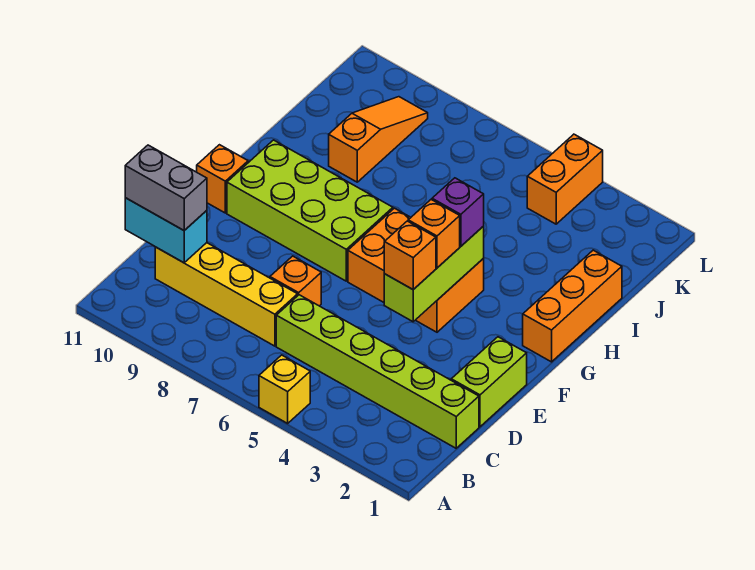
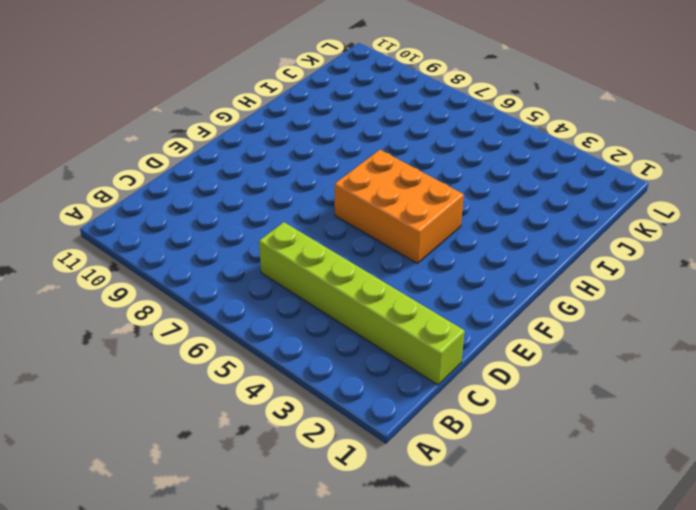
none -> yellow 1x1 brick [259,355,310,423]
none -> yellow 1x4 brick [155,243,298,346]
none -> lime 1x2 brick [451,337,527,427]

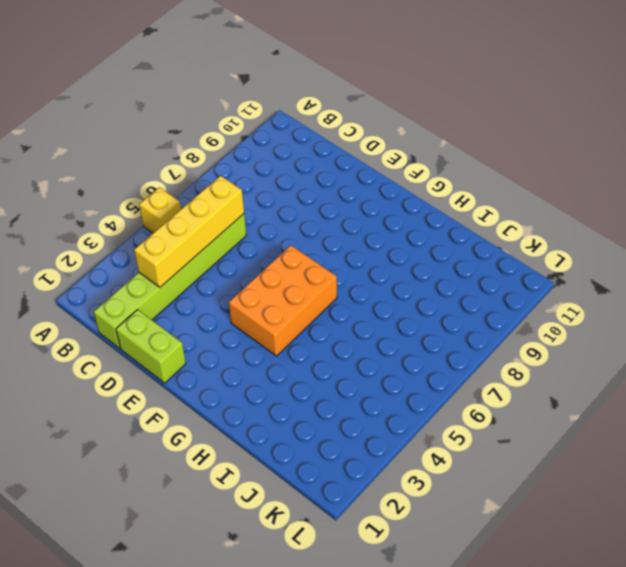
yellow 1x4 brick [134,176,244,287] -> yellow 1x4 brick moved to [155,243,298,346]
none -> orange 1x1 brick [270,256,321,306]
none -> lime 2x4 brick [227,140,393,281]
none -> orange 1x1 brick [197,145,248,213]

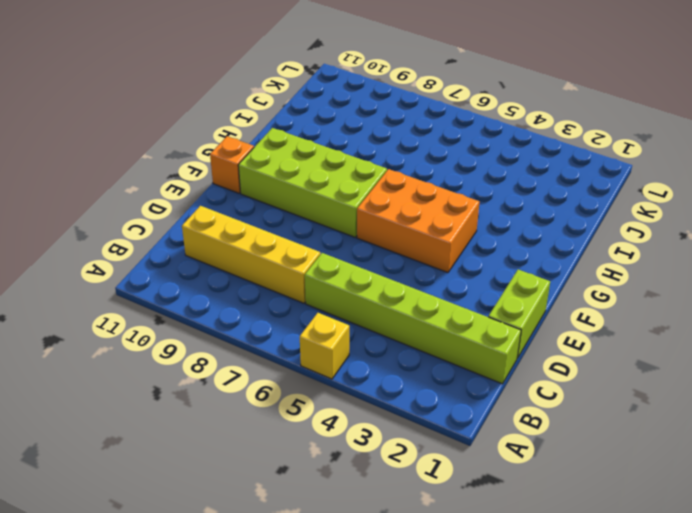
none -> orange 1x1 brick [270,256,321,306]
none -> orange 1x3 brick [523,250,622,362]
none -> orange 1x3 slope [329,97,428,182]

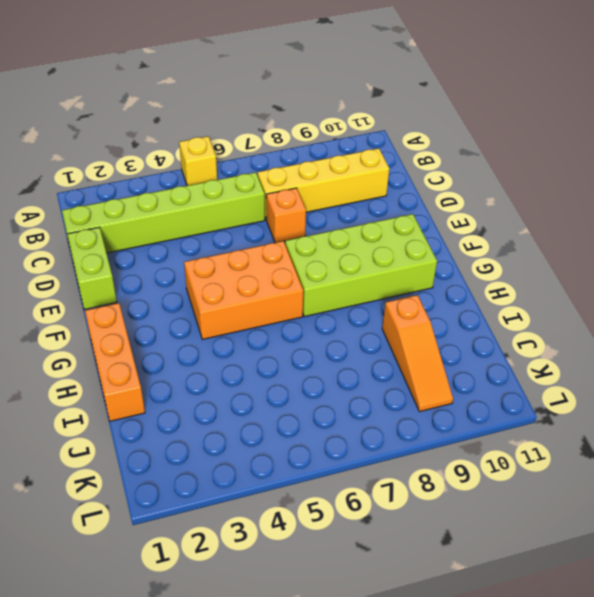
none -> orange 1x1 brick [197,145,248,213]
none -> orange 1x2 brick [527,134,603,224]
none -> cyan 1x2 brick [125,198,207,263]

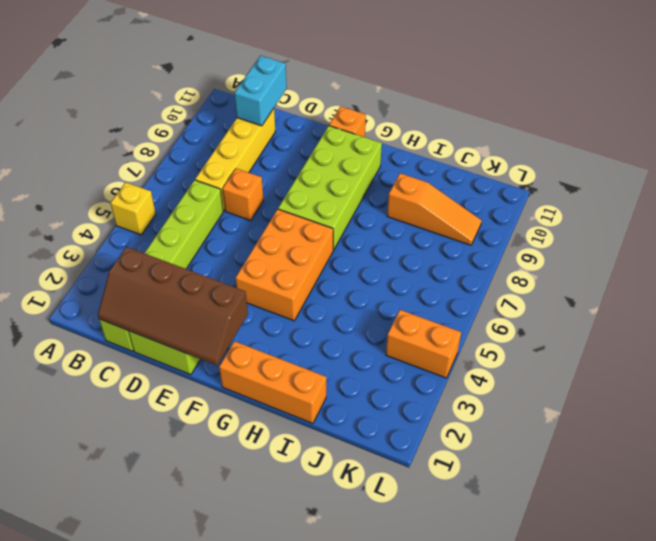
brown 2x4 slope [98,247,248,365] -> none
none -> lime 1x3 brick [384,226,484,322]
none -> grey 1x2 brick [125,145,207,230]
none -> orange 1x1 brick [384,221,436,289]

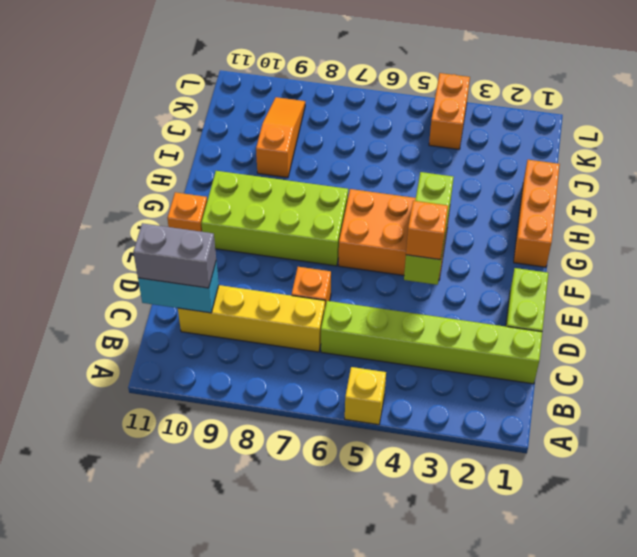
none -> orange 1x1 brick [408,200,460,268]
none -> purple 1x1 brick [432,178,484,246]

